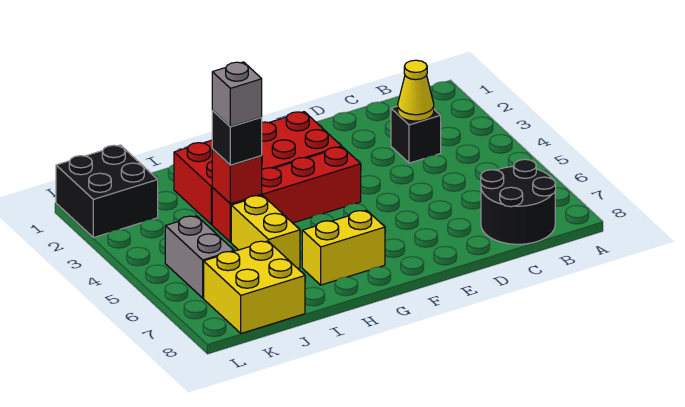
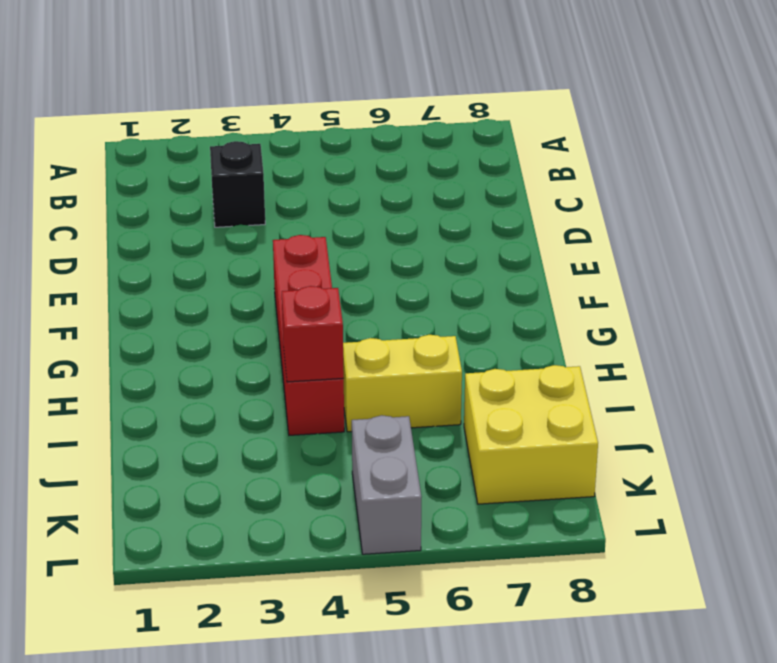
grey 1x2 brick [352,415,422,554] -> grey 1x2 brick turned to [165,216,234,298]
none -> black 2x2 round brick [481,159,556,244]
none -> red 2x4 brick [174,112,342,225]
none -> yellow 1x2 brick [302,210,385,285]

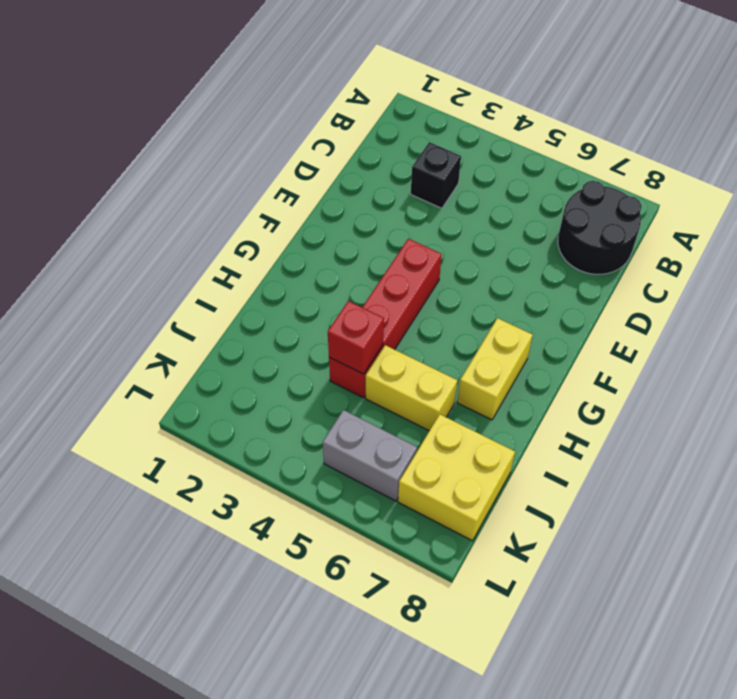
none -> red 2x4 brick [174,112,342,225]
none -> black 2x2 brick [56,145,158,238]
none -> yellow 1x1 cone [398,60,434,121]

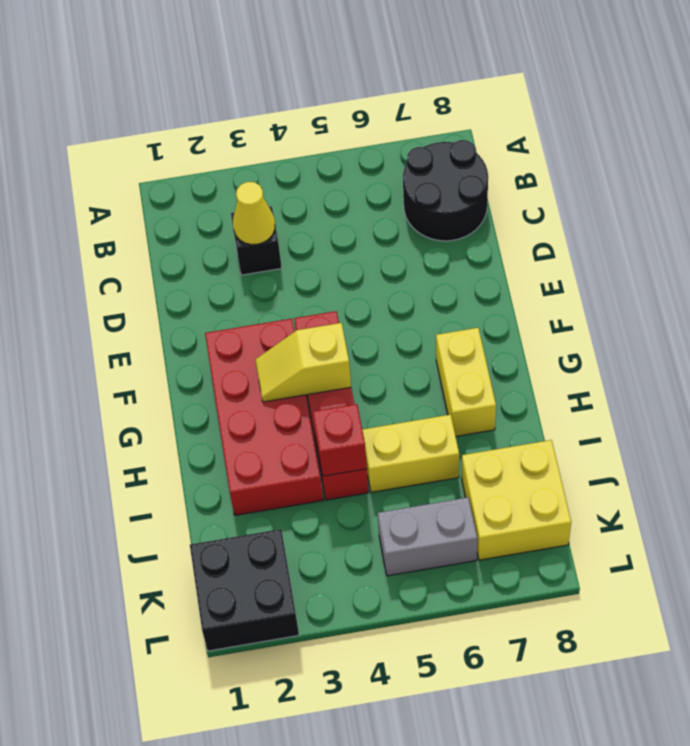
yellow 1x2 slope [255,323,351,402] -> none
none -> black 1x1 brick [212,110,262,165]
none -> grey 1x1 brick [212,62,262,127]

